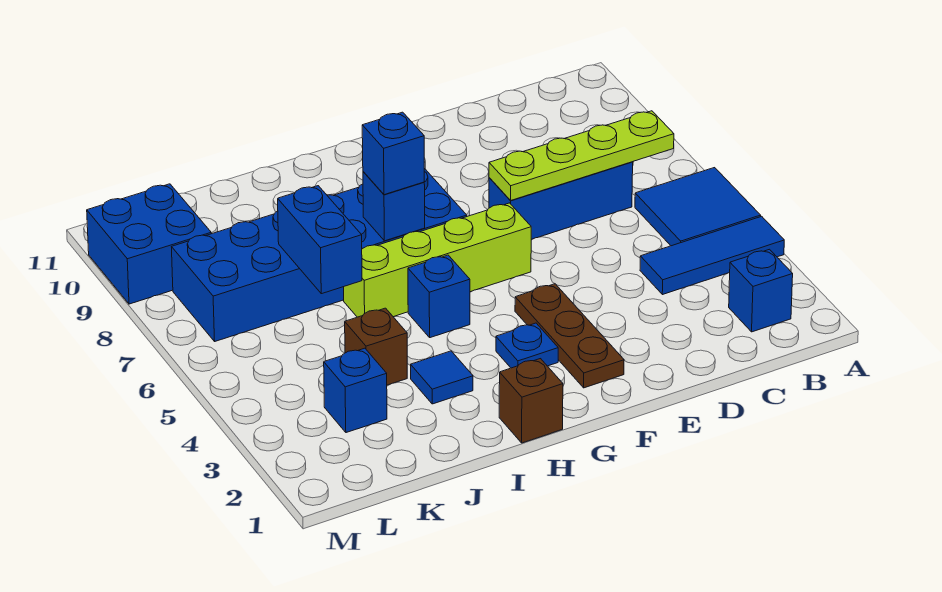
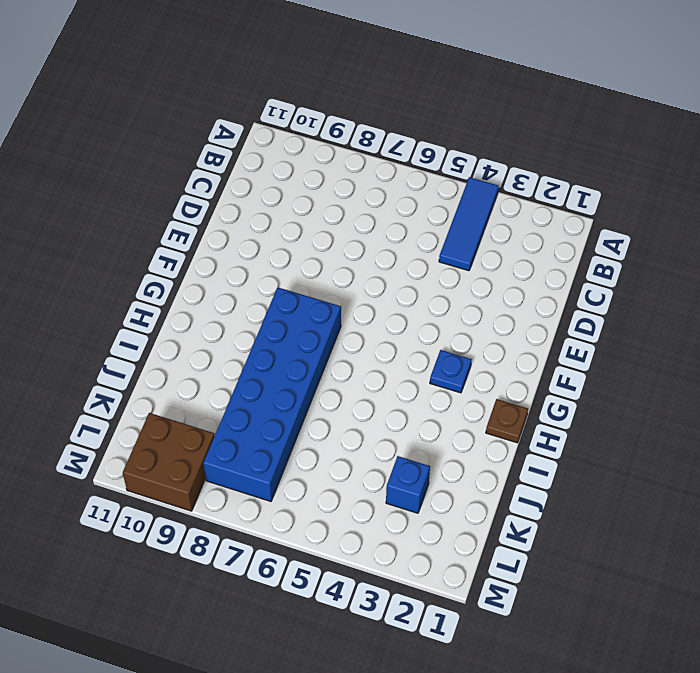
brown 1x1 plate [486,399,528,443] -> brown 1x1 brick [499,359,563,443]
brown 2x2 brick [123,413,215,511] -> blue 2x2 brick [87,184,211,304]
none -> blue 2x2 tile [635,168,761,246]
none -> blue 1x1 brick [729,249,793,332]
none -> blue 1x3 brick [489,162,633,239]

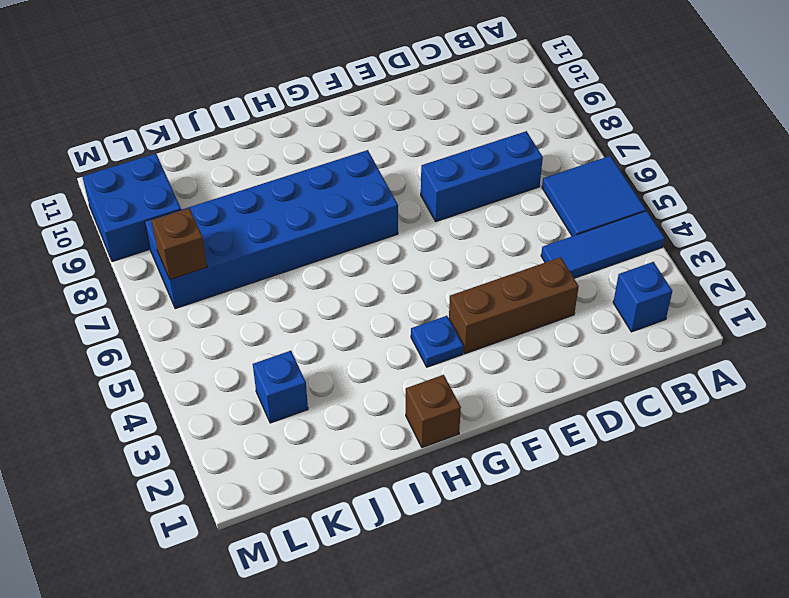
brown 1x3 brick [449,257,579,354] -> brown 1x3 plate [515,284,624,388]
brown 1x1 brick [152,208,207,279] -> brown 1x1 brick moved to [345,308,407,385]
none -> lime 1x4 brick [344,203,531,317]
none -> blue 1x1 brick [408,255,470,338]
none -> blue 1x1 tile [411,351,473,404]

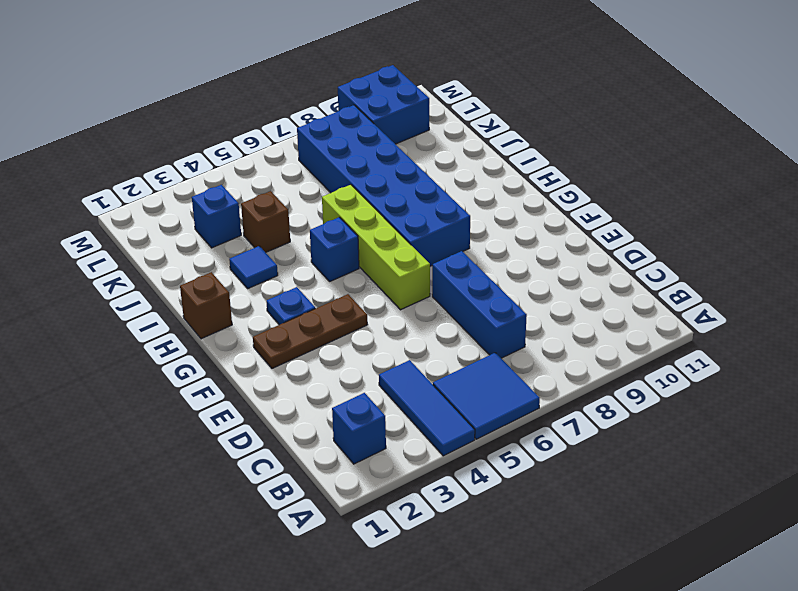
none -> lime 1x4 plate [489,111,674,201]
none -> blue 1x1 brick [363,172,425,241]
none -> blue 1x2 brick [278,186,362,294]

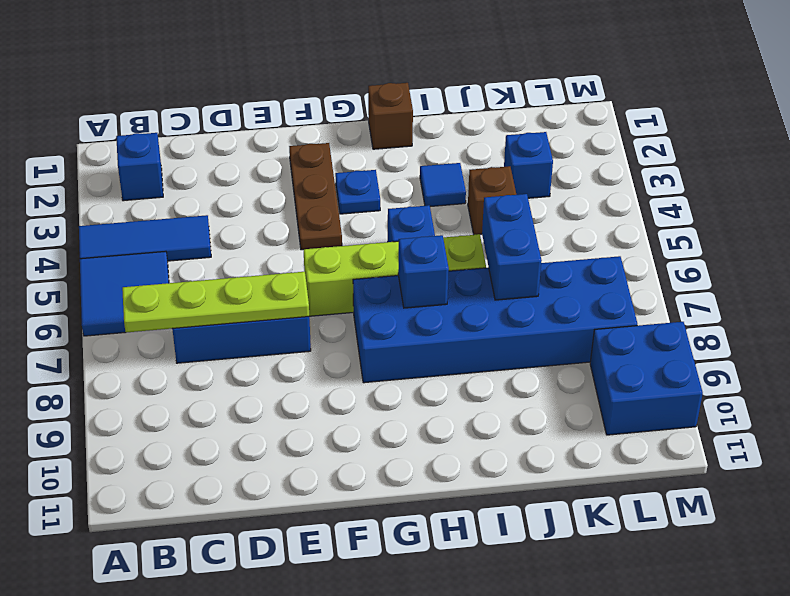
none -> blue 1x1 brick [362,112,424,195]

